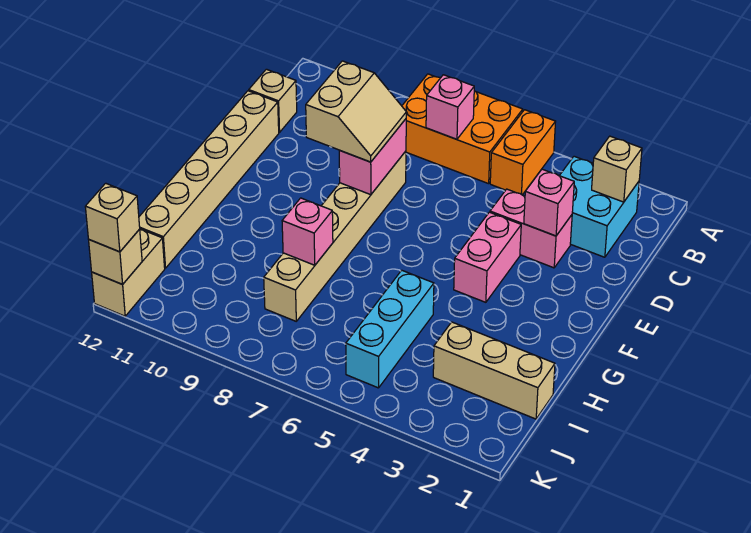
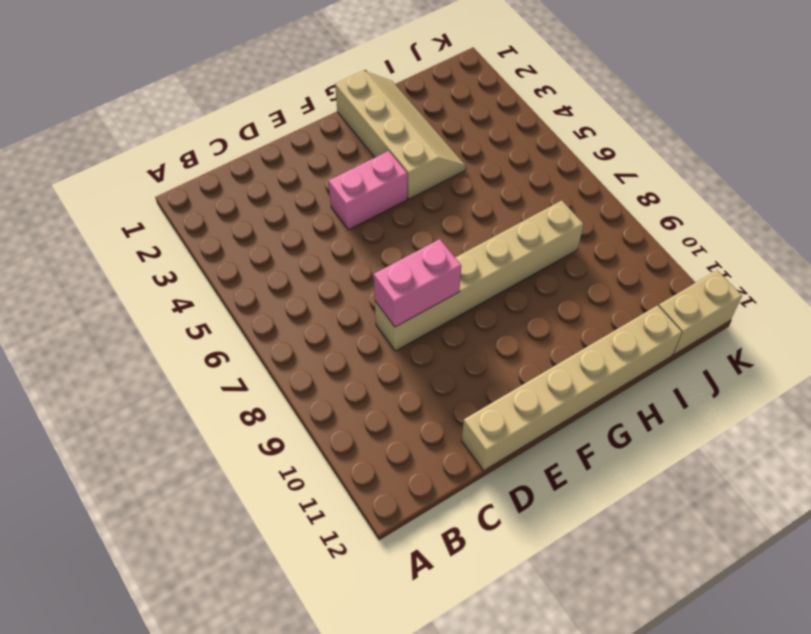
tan 2x4 slope [335,71,466,199] -> none
none -> orange 1x2 brick [490,110,556,195]
none -> orange 2x3 brick [402,74,523,184]
none -> cyan 2x2 brick [560,156,639,257]

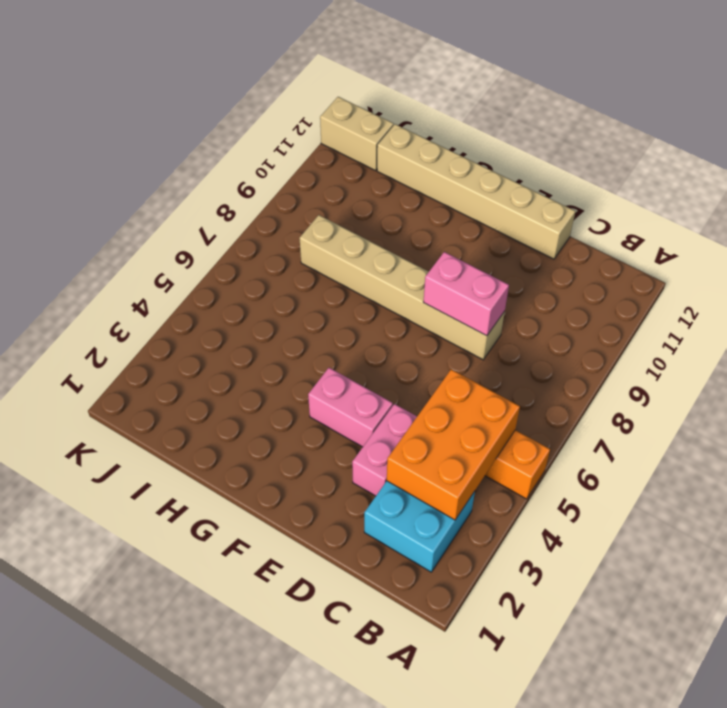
orange 2x3 brick [387,369,520,520] -> orange 2x3 brick moved to [402,74,523,184]
none -> tan 1x1 brick [249,69,297,132]
none -> cyan 1x3 brick [346,270,434,388]
none -> tan 1x3 brick [433,322,555,419]

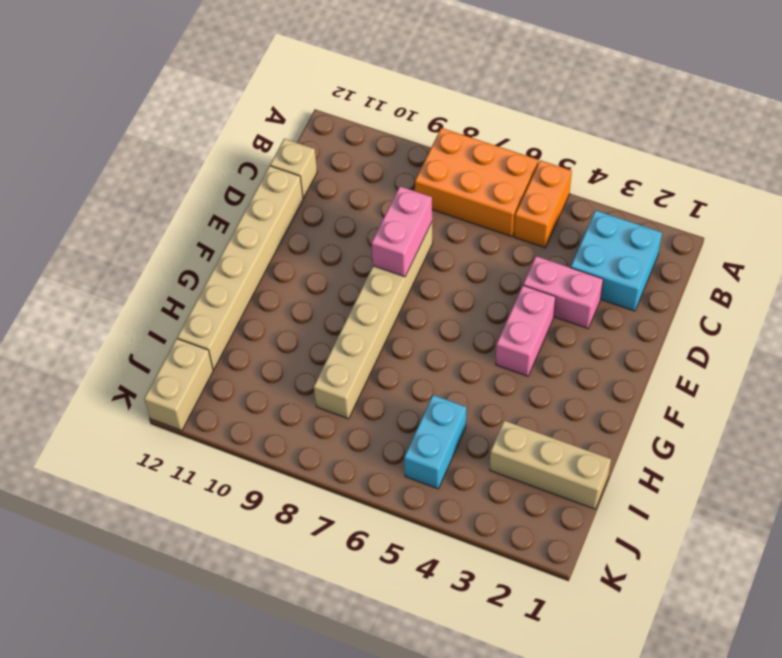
cyan 1x2 brick [404,395,466,489] -> cyan 1x3 brick [346,270,434,388]
none -> tan 1x1 brick [592,136,642,202]
none -> pink 1x1 brick [426,75,474,139]
none -> pink 1x1 brick [524,169,574,236]

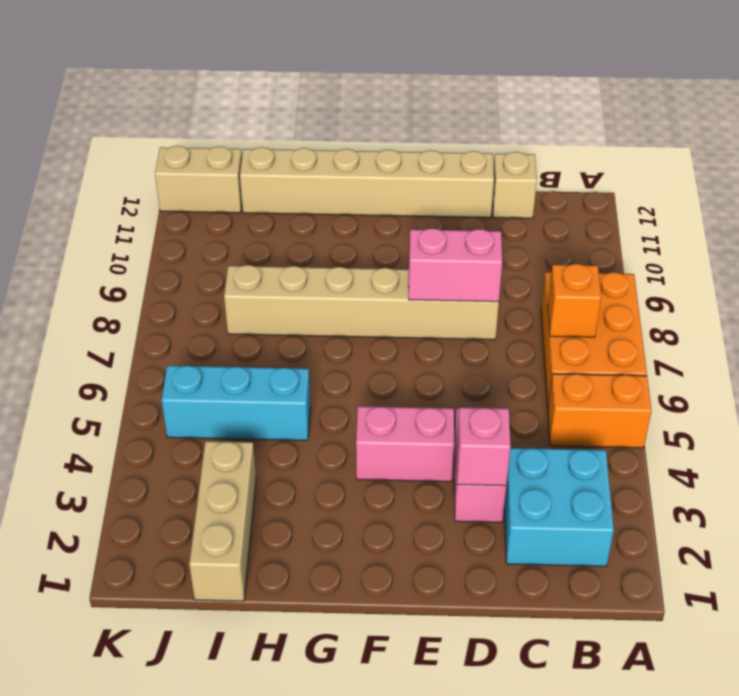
orange 1x1 brick [548,264,601,337] -> pink 1x1 brick [426,75,474,139]
none -> tan 1x1 brick [592,136,642,202]
none -> pink 1x1 brick [282,198,333,265]
none -> tan 1x1 brick [89,229,142,284]

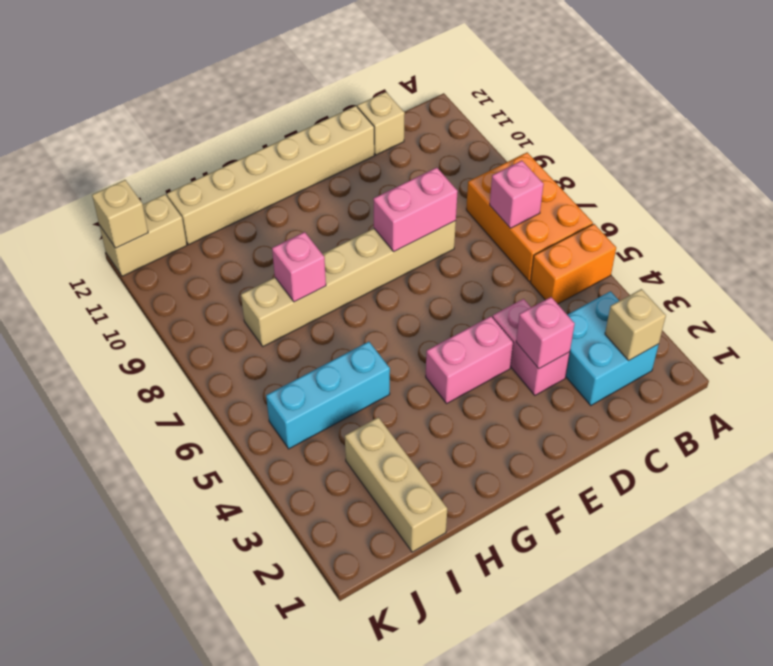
none -> tan 2x2 slope [306,61,406,162]
none -> tan 1x1 brick [85,183,140,252]

